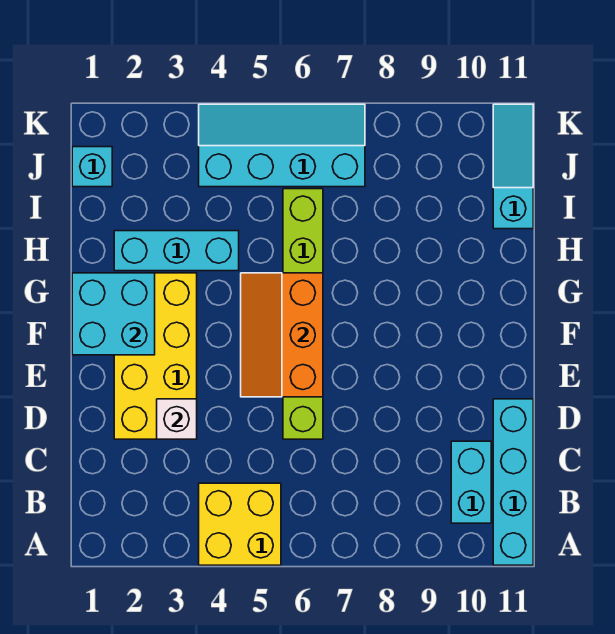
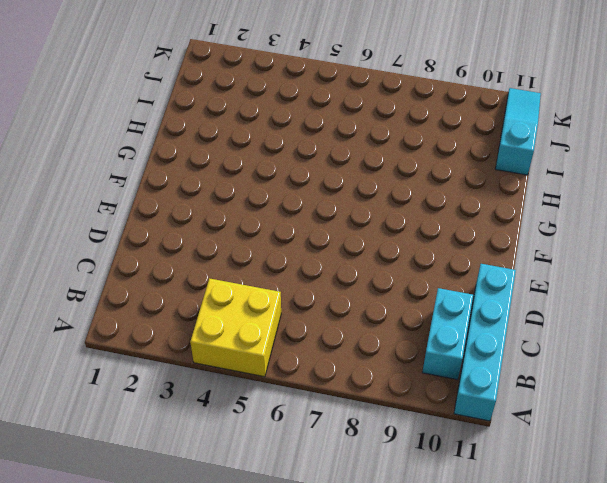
none -> yellow 2x4 brick [114,273,197,439]
none -> lime 1x6 brick [283,189,323,439]
none -> cyan 1x3 brick [114,231,239,271]

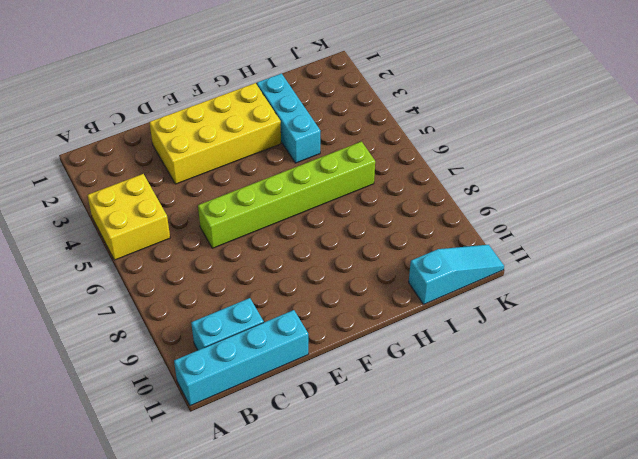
none -> cyan 1x1 brick [72,147,112,187]
none -> cyan 2x4 slope [199,104,365,187]
none -> white 1x1 brick [157,399,197,439]

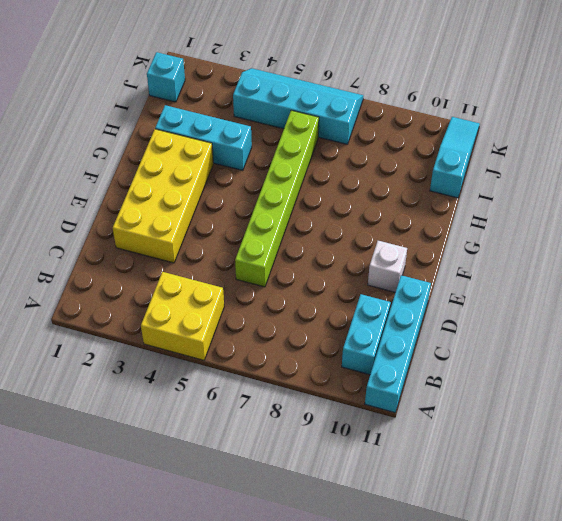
white 1x1 brick [368,241,407,292] -> white 1x1 brick moved to [157,399,197,439]
none -> orange 2x3 slope [241,273,323,397]
none -> cyan 2x2 brick [72,273,155,355]

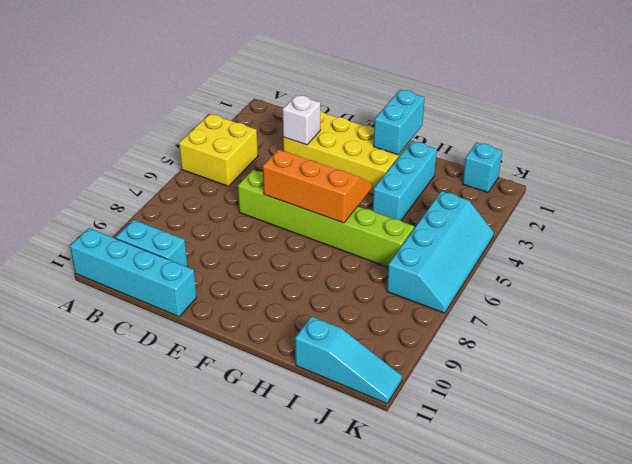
cyan 1x2 brick [374,90,425,155] -> cyan 2x2 brick [72,273,155,355]

